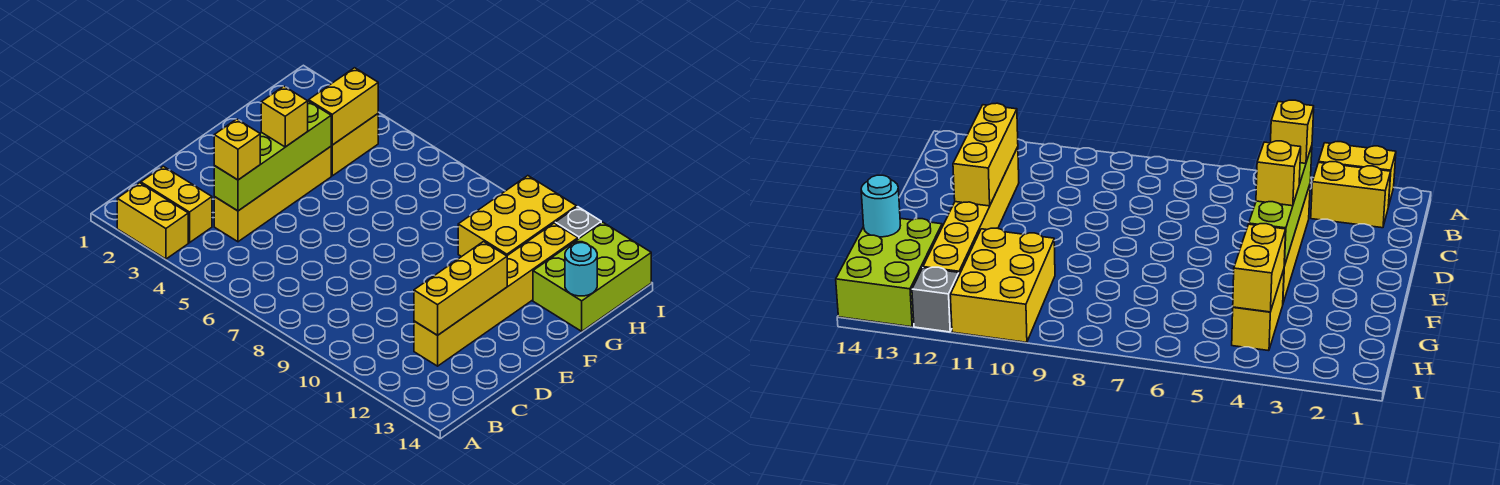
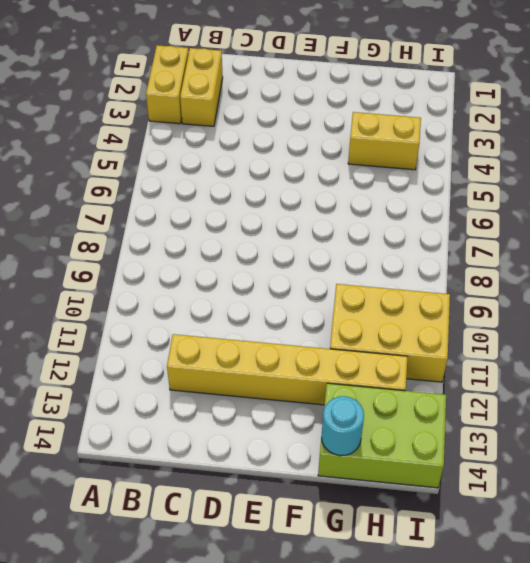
none -> yellow 1x4 brick [214,147,331,242]
none -> grey 1x1 brick [555,207,601,239]
none -> lime 1x4 brick [214,101,331,211]

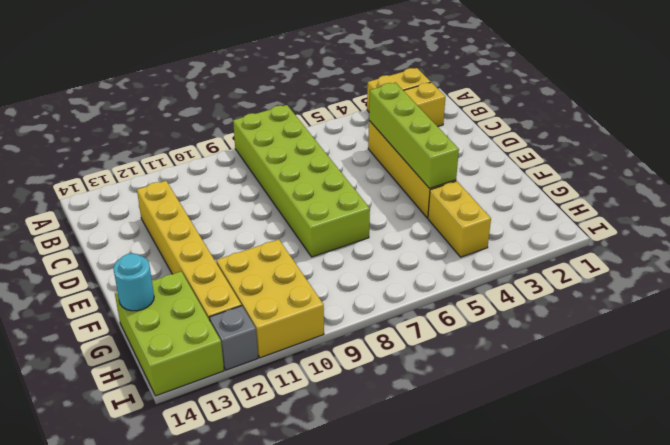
lime 2x6 brick [233,105,370,257] -> none
none -> yellow 1x3 brick [414,242,507,335]
none -> yellow 1x2 brick [309,68,378,145]
none -> yellow 1x1 brick [214,119,260,180]

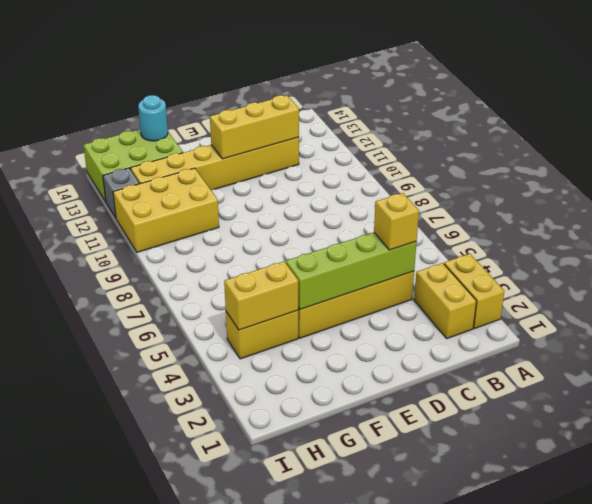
none -> yellow 1x1 brick [261,86,308,147]

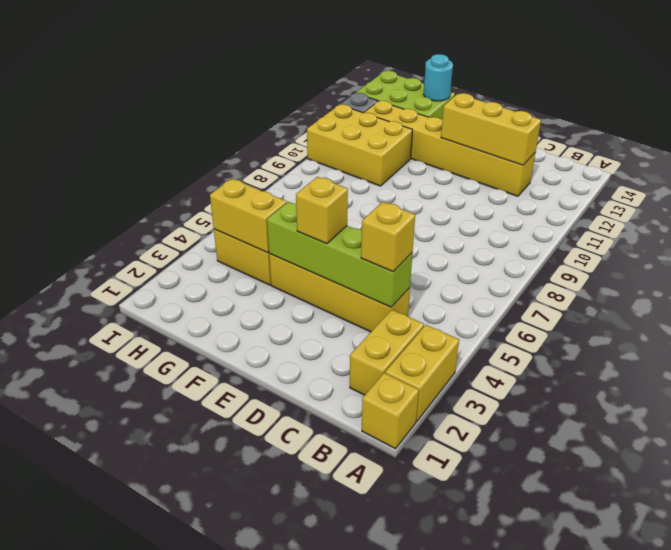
yellow 1x1 brick [362,373,419,449] -> none

